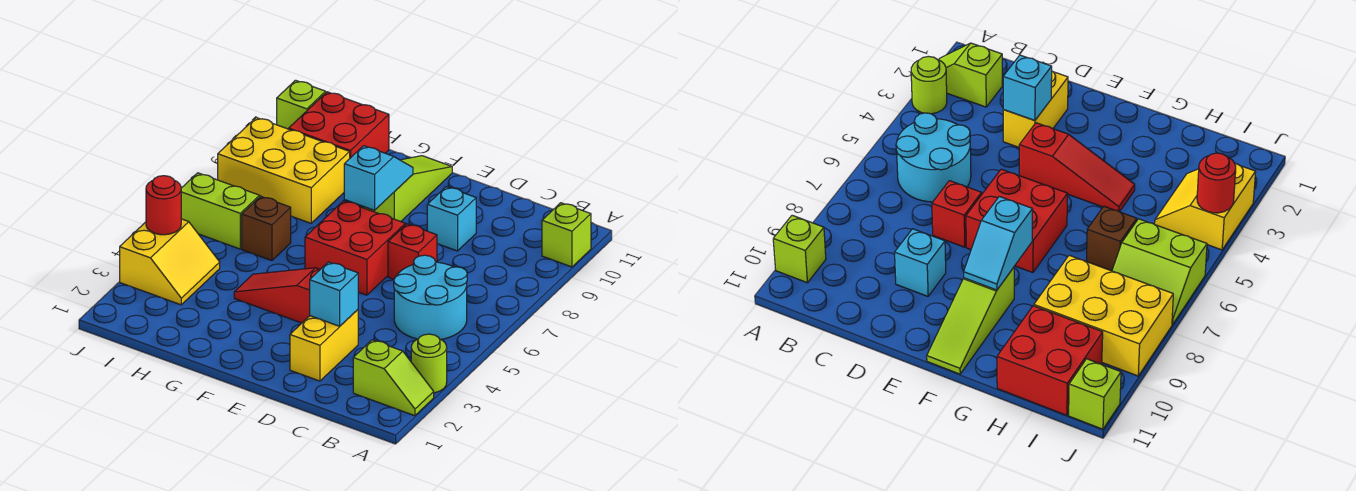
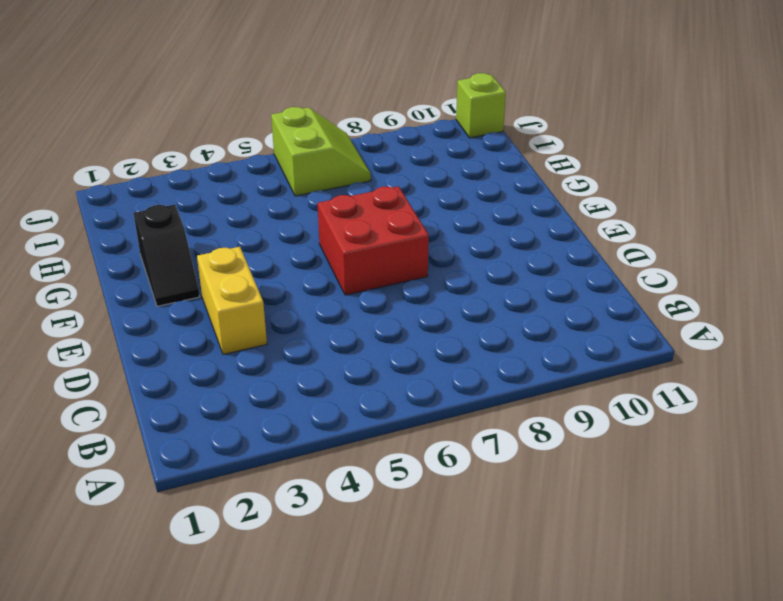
yellow 1x2 brick [197,247,267,354] -> yellow 1x2 brick turned to [290,310,358,381]
black 1x2 slope [134,205,200,306] -> none
none -> lime 1x2 slope [353,340,434,416]
none -> lime 1x1 round brick [411,334,447,393]
none -> lime 1x1 brick [542,203,591,267]

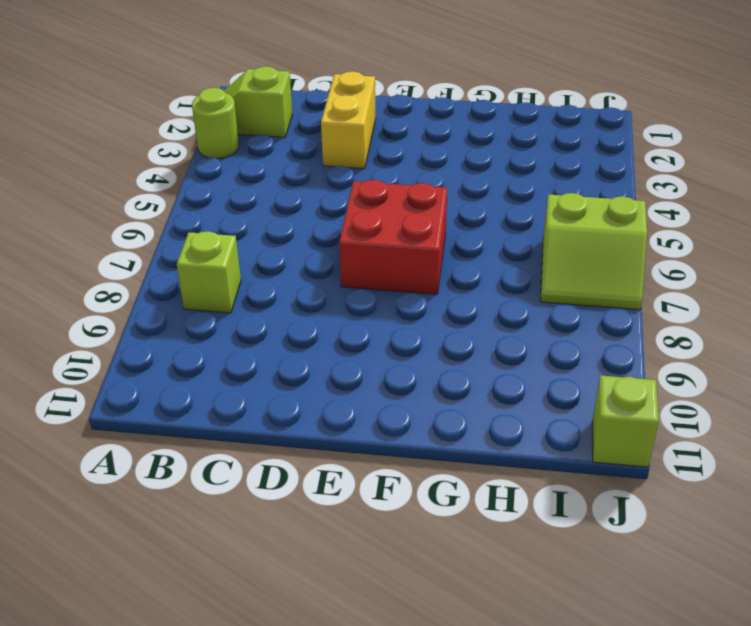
lime 1x1 brick [177,231,241,313] -> lime 1x1 brick moved to [542,203,591,267]
none -> cyan 2x2 round brick [394,255,467,339]
none -> red 1x1 brick [388,224,437,279]
none -> cyan 1x1 brick [427,187,476,251]

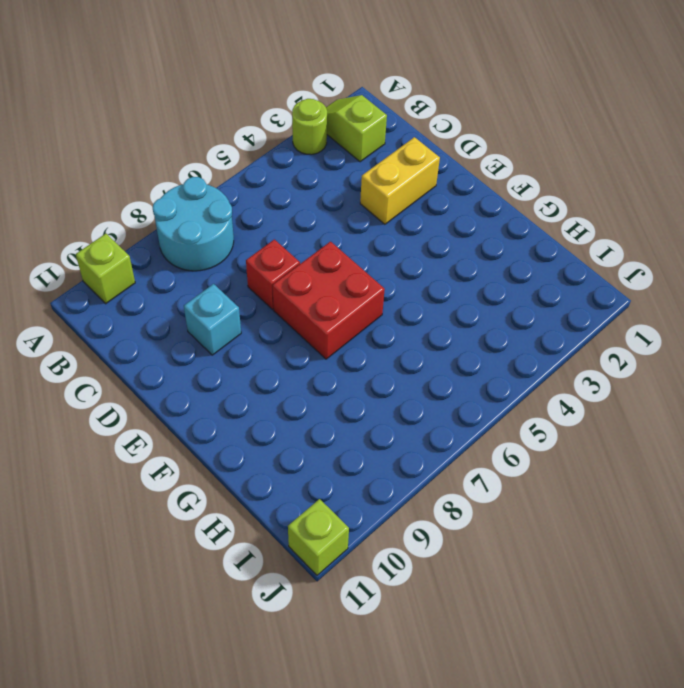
cyan 2x2 round brick [153,177,234,271] -> cyan 2x2 round brick moved to [394,255,467,339]
none -> red 1x3 slope [234,268,320,323]
none -> lime 1x3 slope [364,156,452,222]
none -> brown 1x1 brick [242,196,291,261]

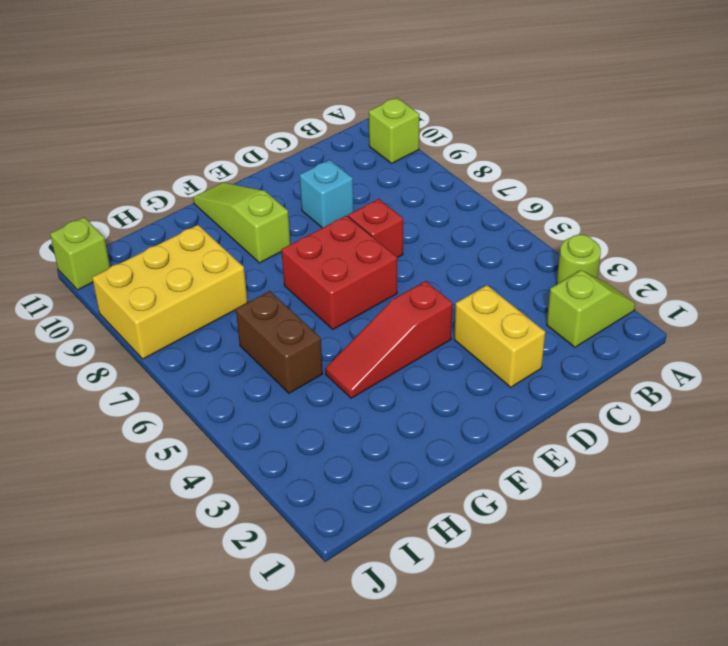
brown 1x2 brick [236,291,323,393] -> brown 1x1 brick [242,196,291,261]
none -> cyan 2x2 round brick [394,255,467,339]
none -> red 2x2 brick [289,92,389,158]
none -> yellow 2x2 slope [120,219,220,305]

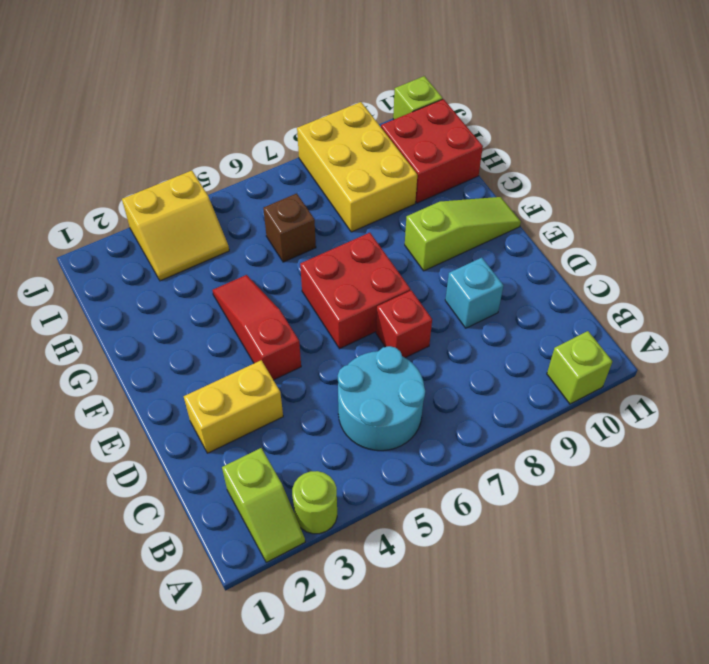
none -> lime 2x2 slope [181,173,260,249]
none -> cyan 1x1 brick [310,262,358,326]
none -> cyan 1x2 slope [344,146,413,210]

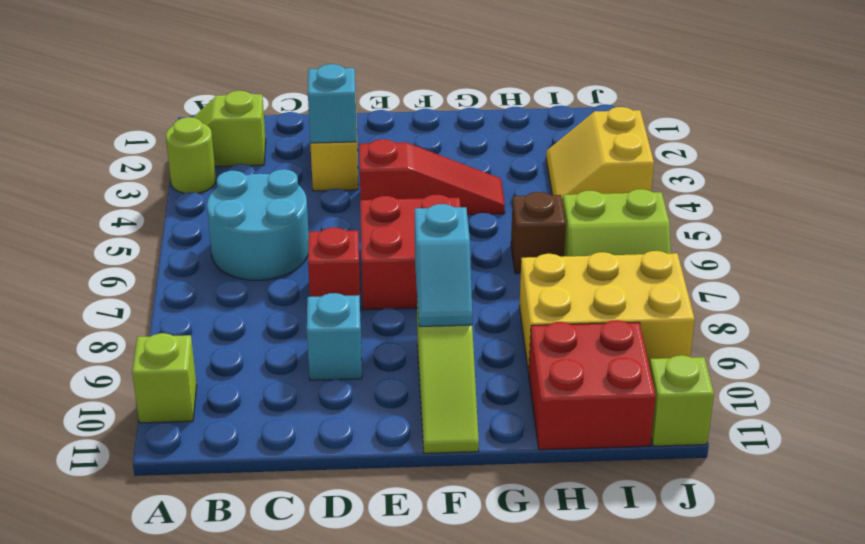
none -> red 1x1 round brick [146,176,181,235]

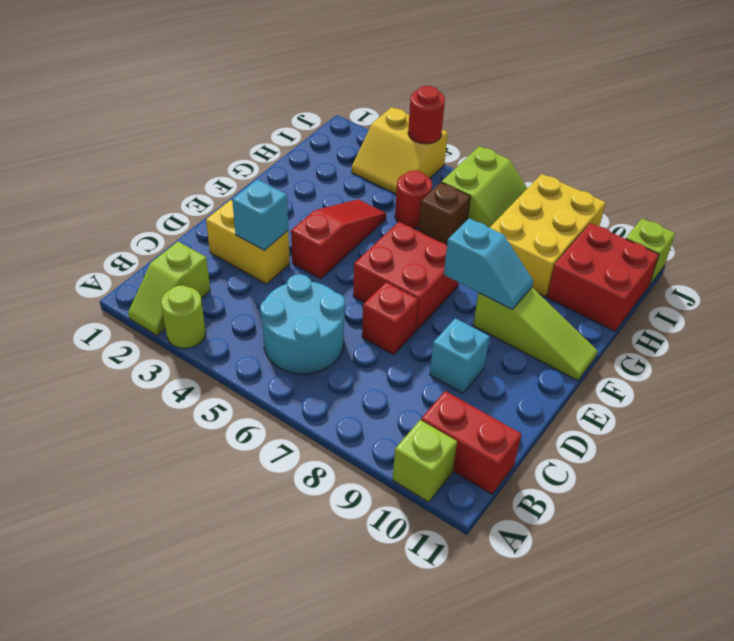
red 1x2 brick [421,391,521,494] -> none
red 1x1 round brick [395,170,432,228] -> none

